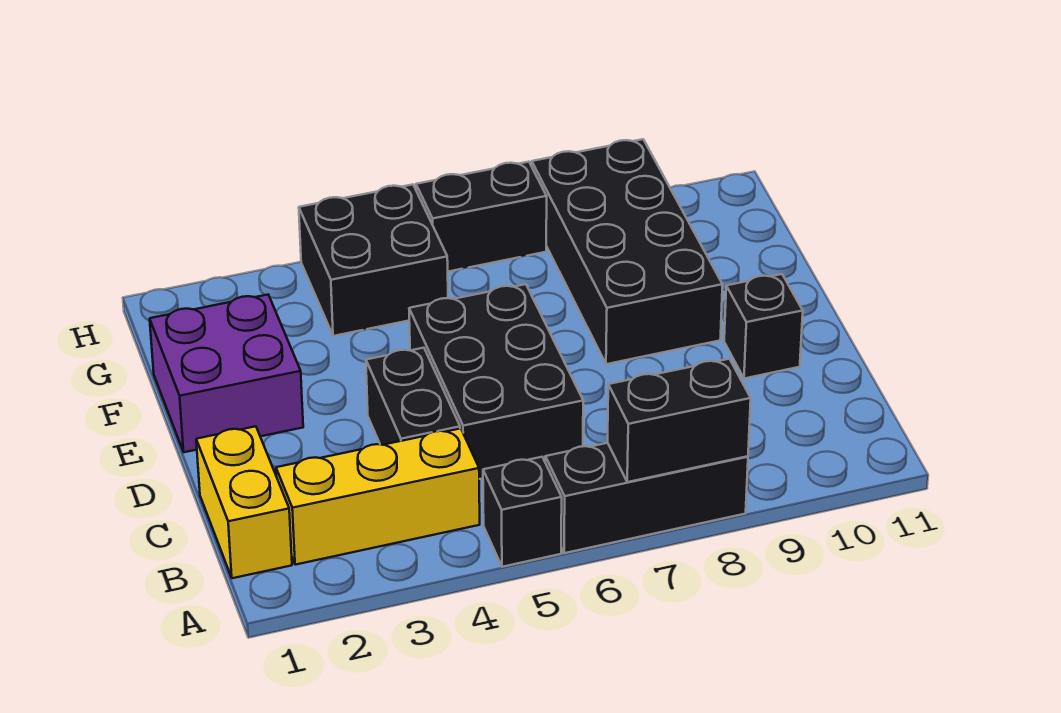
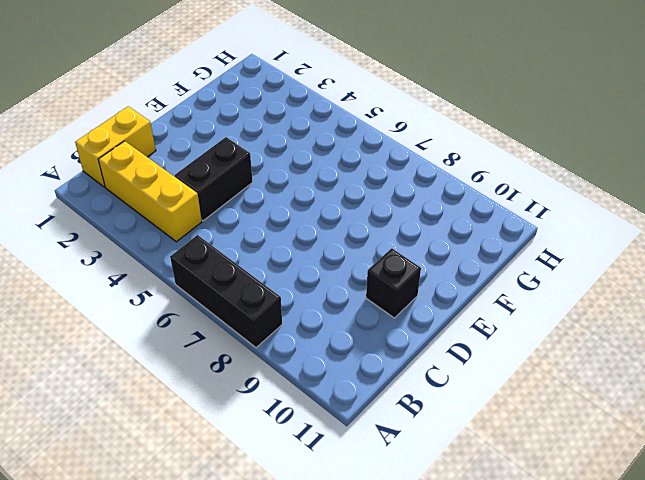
none -> black 1x1 brick [483,457,562,567]
none -> black 2x3 brick [409,284,583,479]
none -> purple 2x2 brick [150,295,303,452]

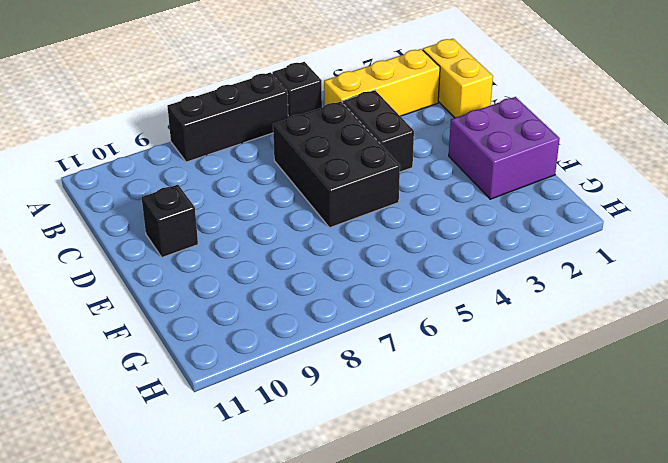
none -> black 2x4 brick [532,139,723,364]
none -> black 2x2 brick [299,185,448,336]
none -> black 1x2 brick [416,162,547,272]

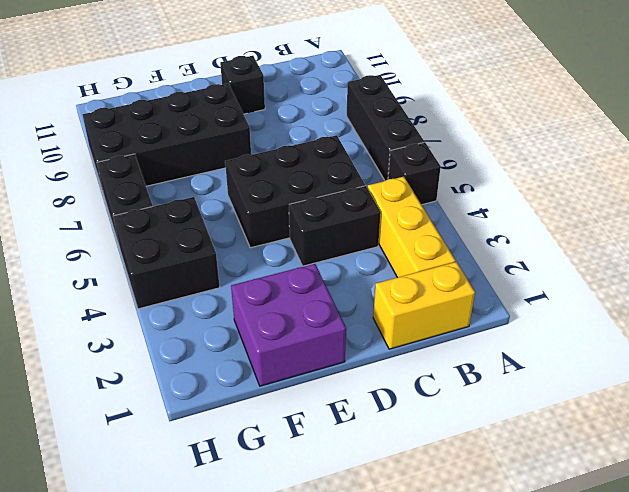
none -> black 1x2 brick [608,359,751,482]

